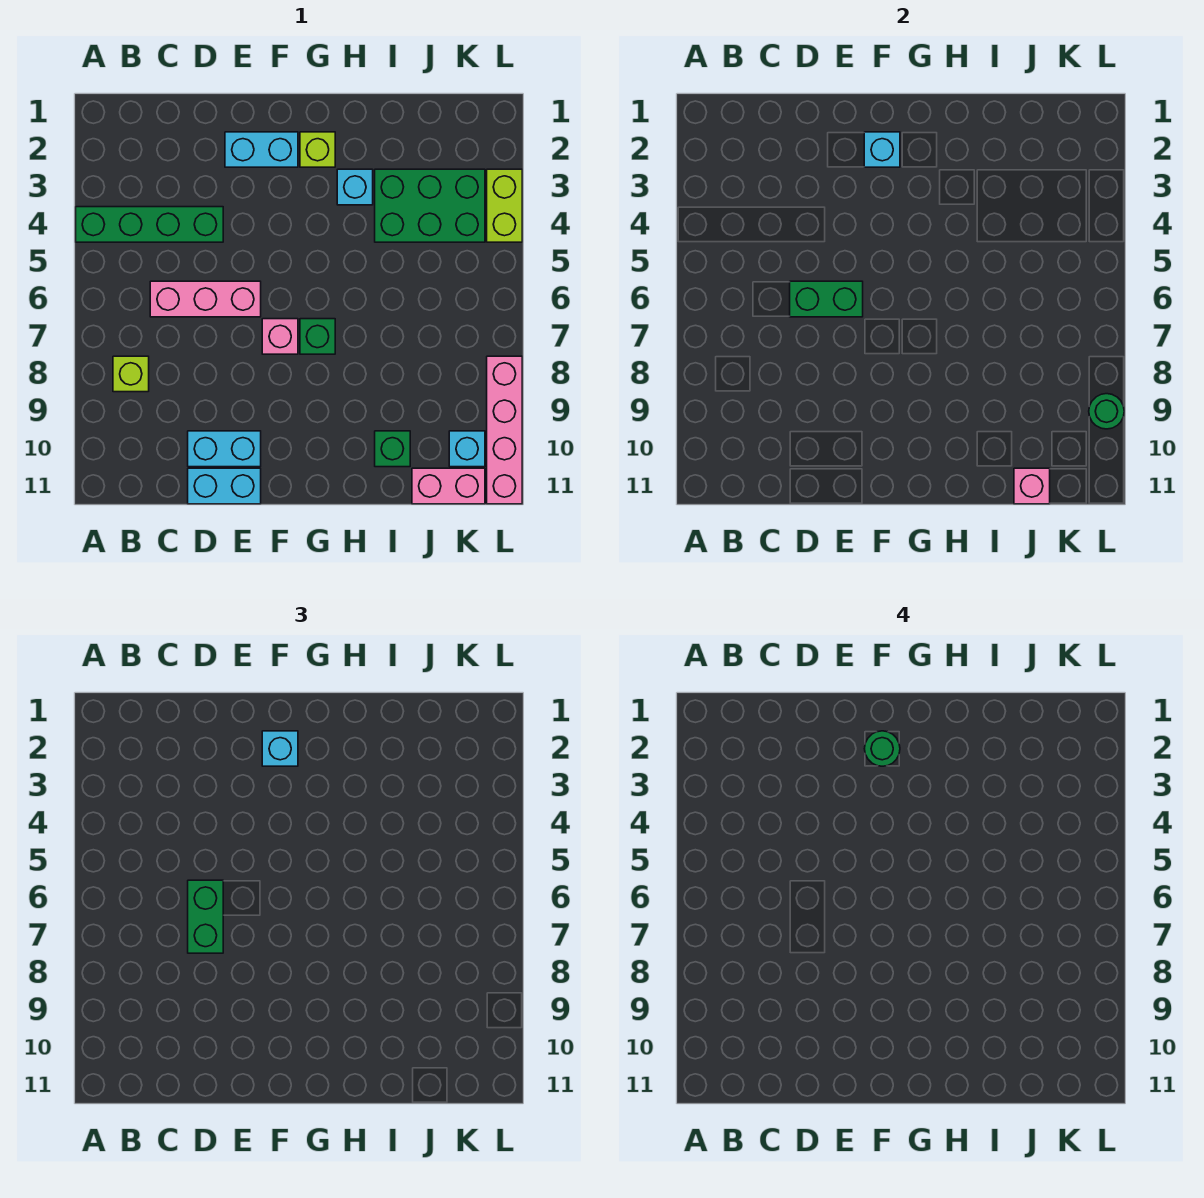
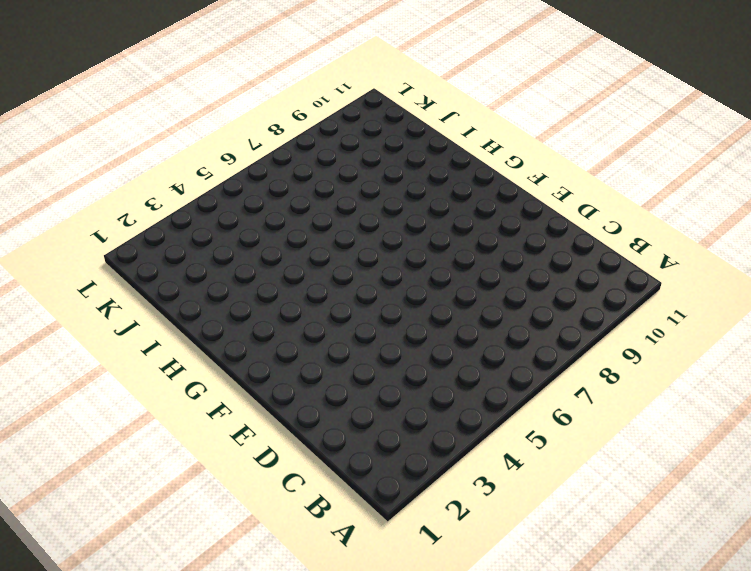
none -> green 1x4 brick [76,207,223,242]
none -> lime 1x1 brick [113,356,149,392]
none -> pink 1x3 brick [150,281,261,317]

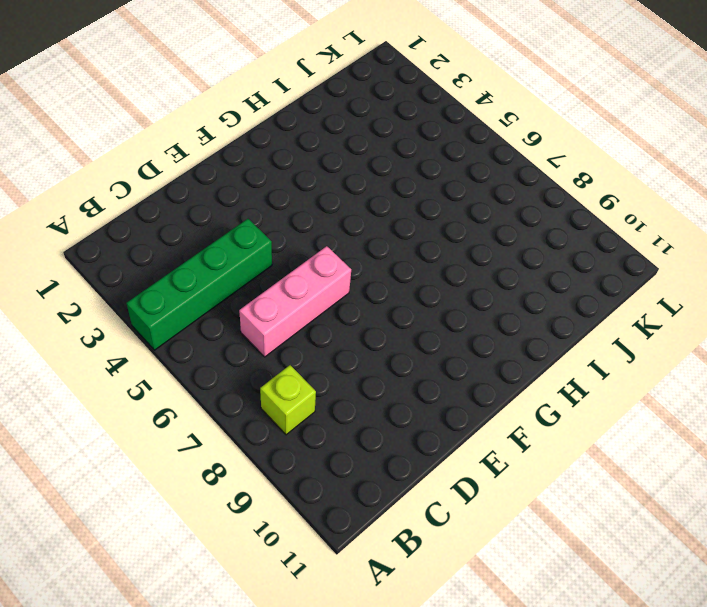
none -> cyan 1x2 brick [188,431,261,467]
none -> cyan 1x2 brick [188,468,261,504]
none -> cyan 1x2 brick [225,132,298,167]

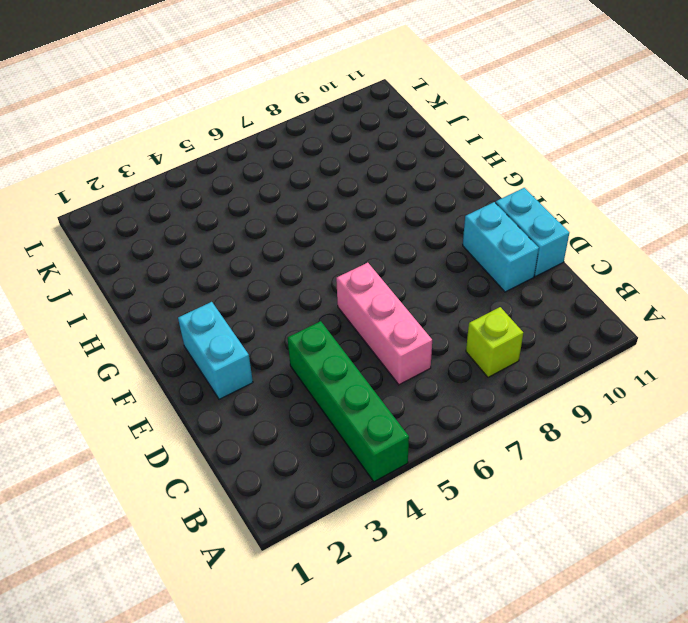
none -> pink 1x1 brick [262,319,298,354]
none -> lime 1x1 brick [300,132,335,167]
none -> green 1x1 brick [300,319,335,354]

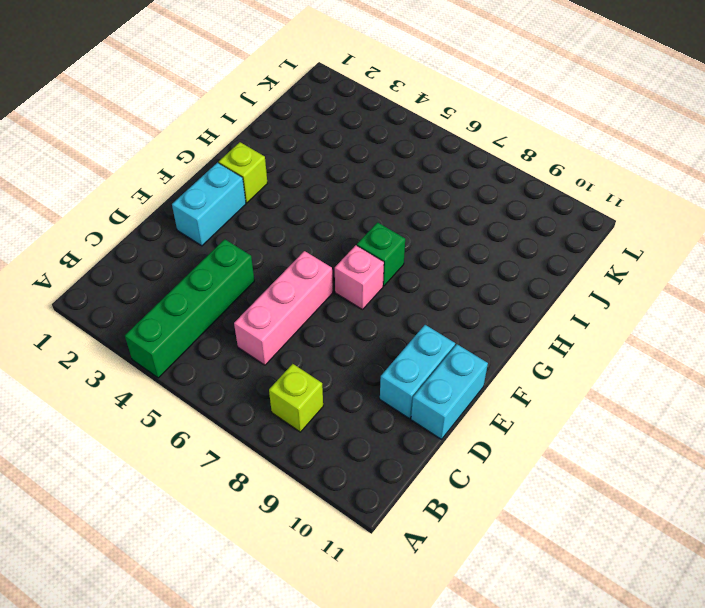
none -> cyan 1x1 brick [337,169,373,205]
none -> green 2x3 brick [375,169,485,242]
none -> green 1x1 brick [375,431,410,467]

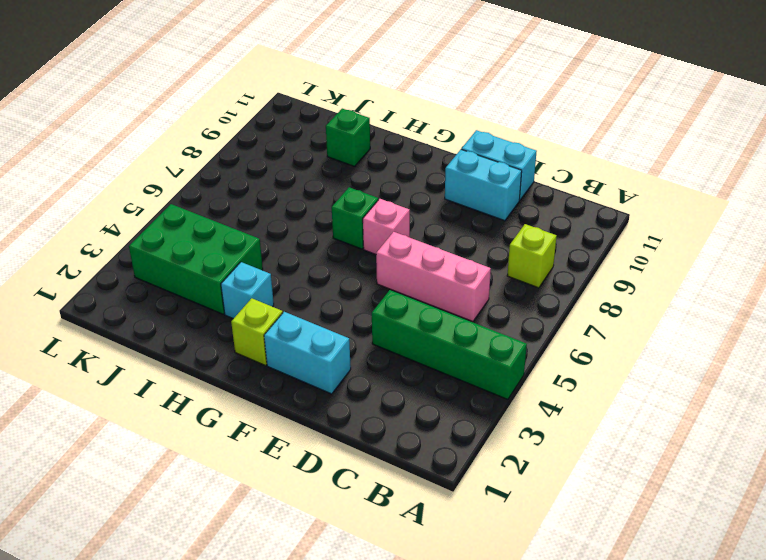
none -> pink 1x2 brick [412,468,485,504]
none -> cyan 1x1 brick [449,431,485,467]
none -> lime 1x2 brick [487,169,522,242]

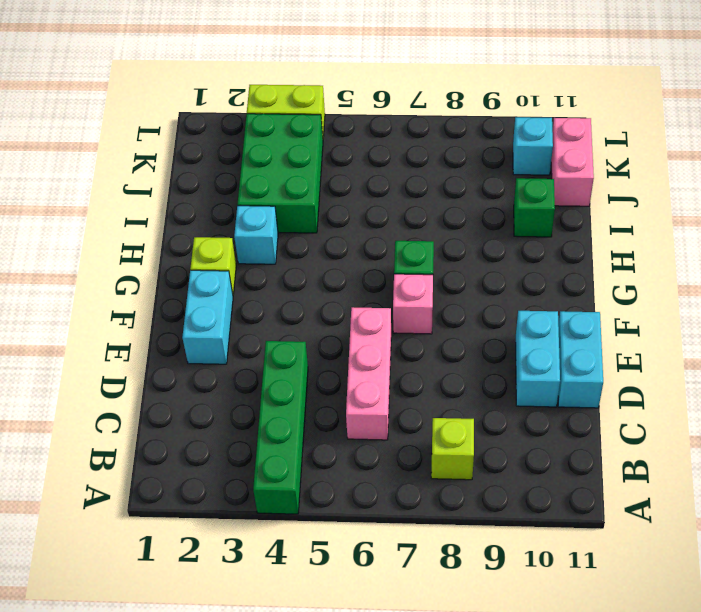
none -> pink 1x4 brick [487,356,522,504]
none -> green 1x2 brick [790,281,863,317]
none -> cyan 1x1 brick [864,132,900,167]

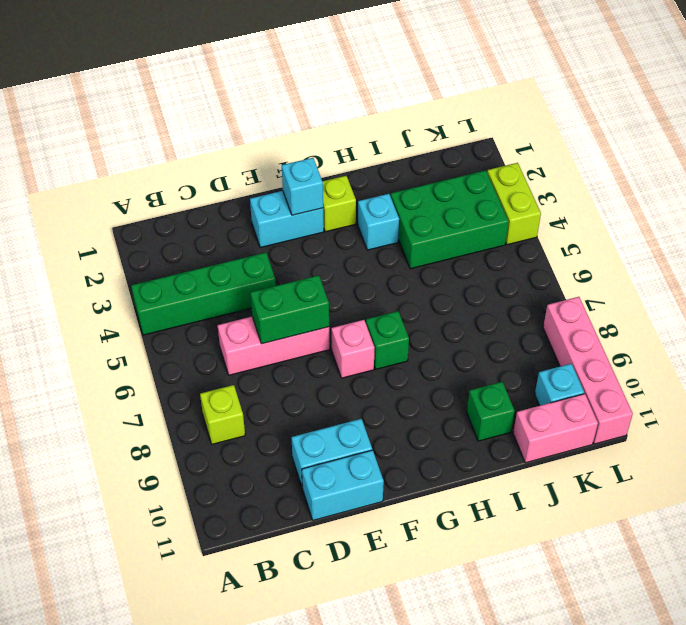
none -> pink 1x1 brick [1014,468,1050,504]
none -> green 1x1 round brick [1089,394,1124,429]
none -> green 1x2 brick [188,880,223,953]

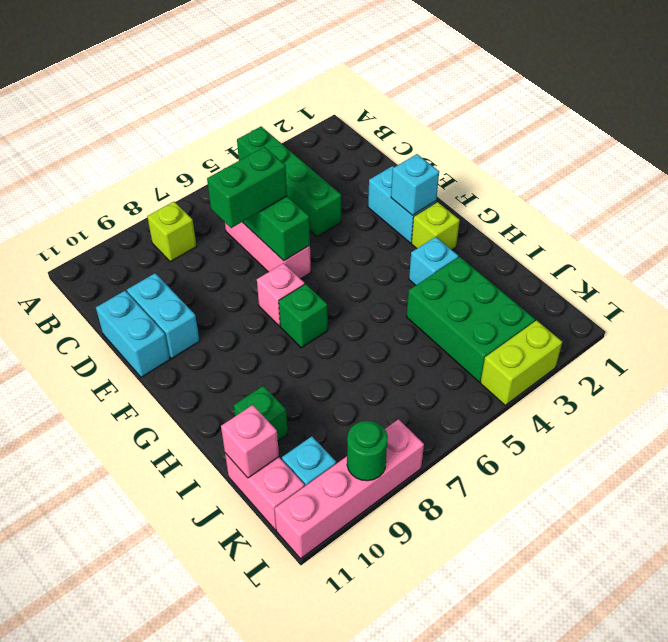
none -> cyan 1x1 brick [262,731,298,766]
none -> green 1x1 round brick [864,731,900,766]

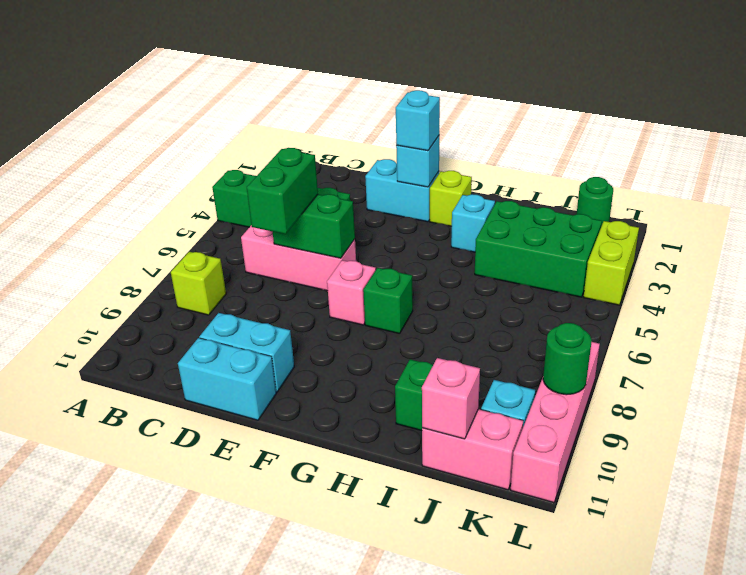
green 1x1 round brick [577,177,613,227] -> green 1x1 round brick moved to [864,731,900,766]

